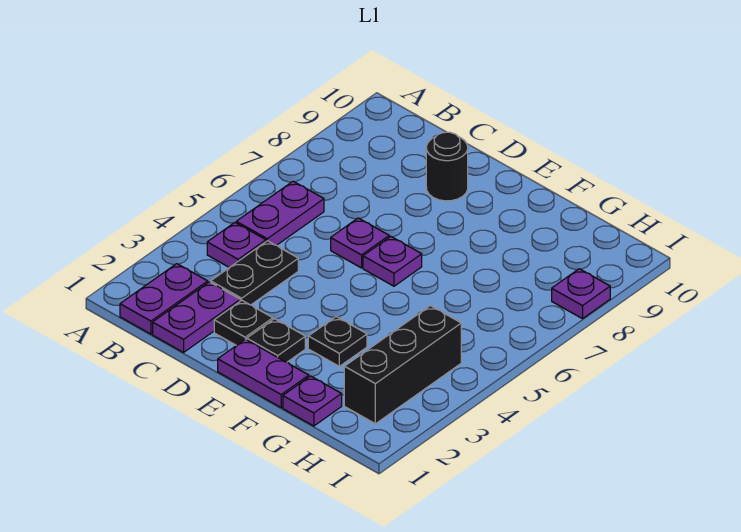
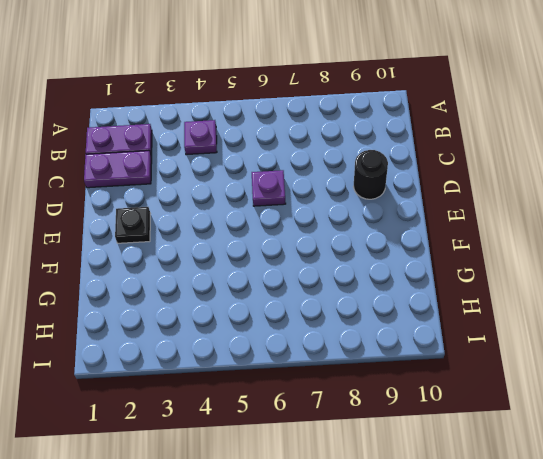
none -> purple 1x2 plate [236,181,324,245]
none -> black 1x2 plate [211,241,298,305]
none -> black 1x1 plate [214,301,273,345]

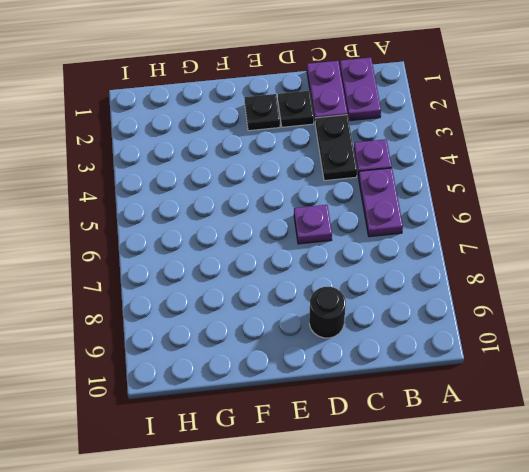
none -> purple 1x2 plate [218,339,309,407]
none -> purple 1x1 plate [363,236,422,286]
none -> black 1x1 plate [308,317,367,366]

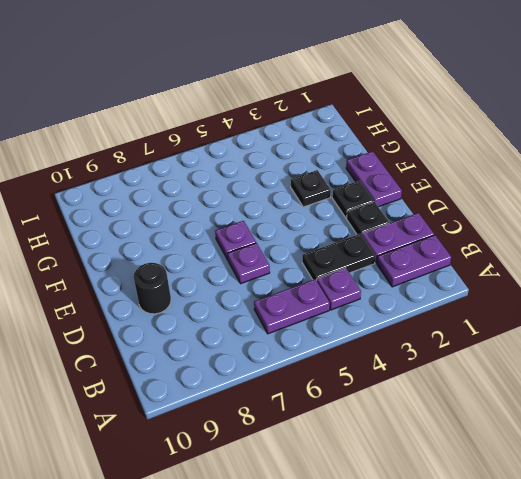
none -> purple 1x1 plate [283,376,342,426]
none -> black 1x3 brick [344,306,461,424]
none -> purple 1x1 plate [552,269,610,319]

